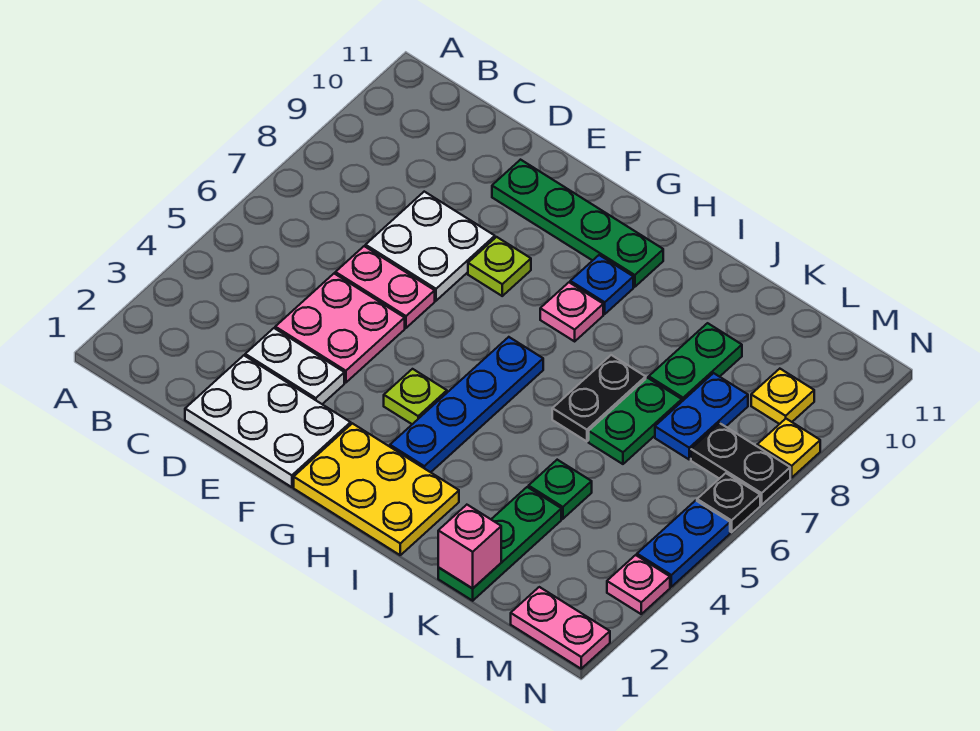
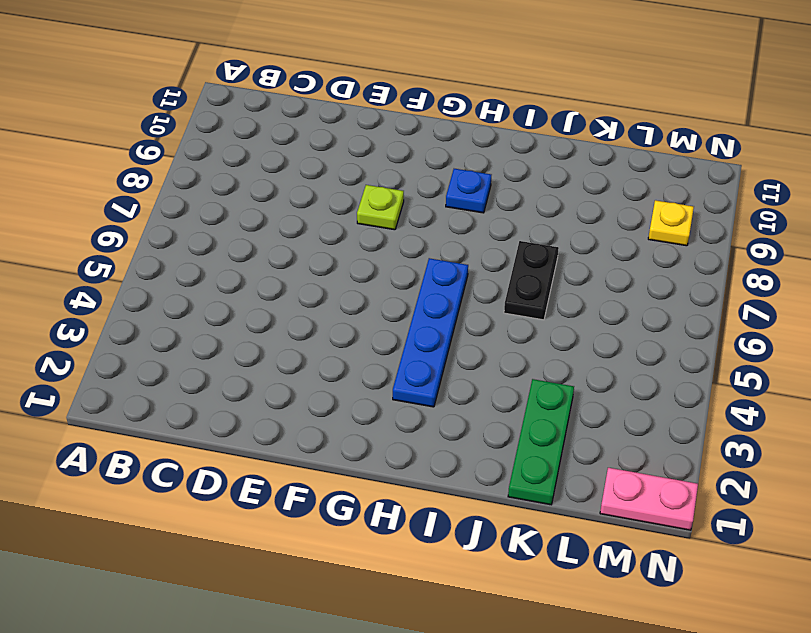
none -> white 2x3 plate [185,355,351,487]
none -> white 1x2 plate [245,328,344,404]
none -> pink 2x2 plate [275,274,405,383]

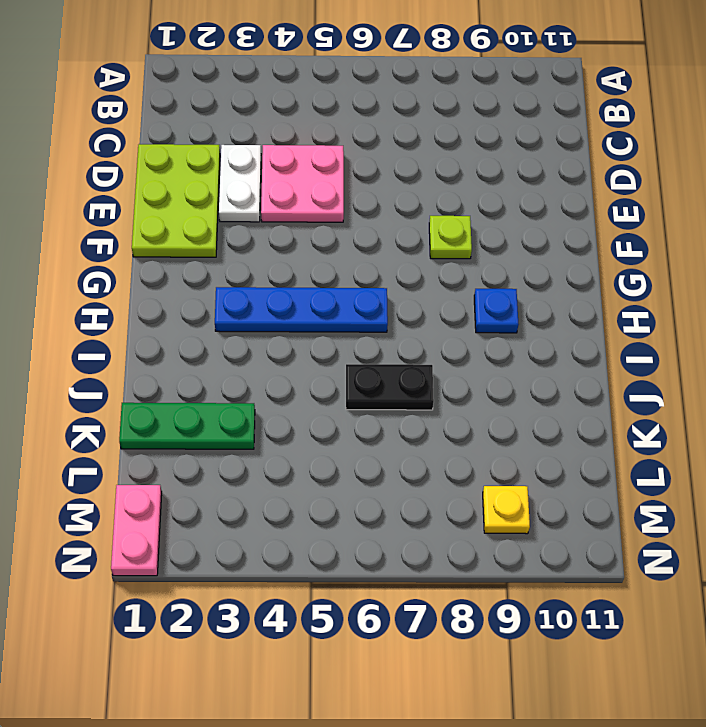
lime 2x3 plate [132,144,220,257] -> white 2x3 plate [185,355,351,487]
none -> pink 1x2 plate [335,246,435,328]
none -> white 2x2 plate [366,192,495,301]
none -> green 1x4 plate [492,160,663,287]

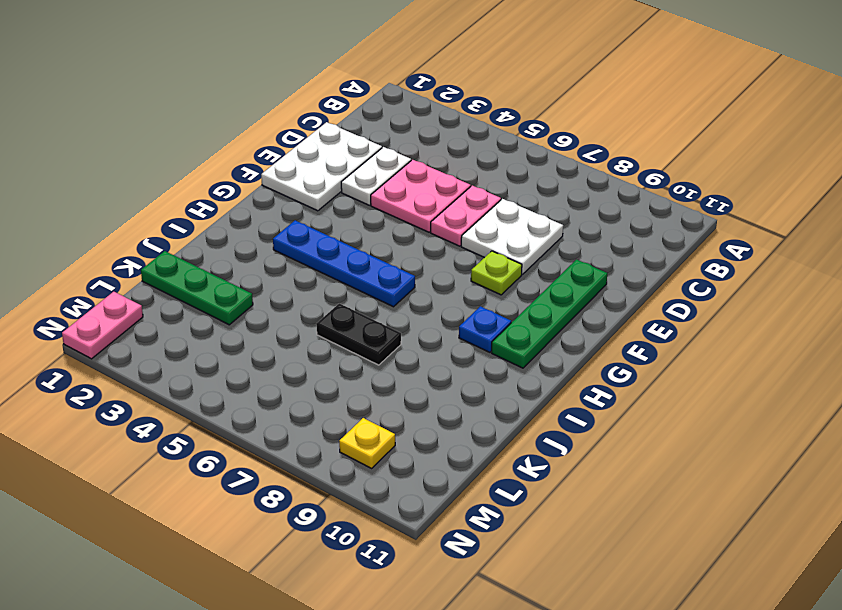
none -> yellow 2x3 plate [294,423,459,555]
none -> lime 1x1 plate [384,369,447,424]
none -> pink 1x1 plate [540,283,603,341]

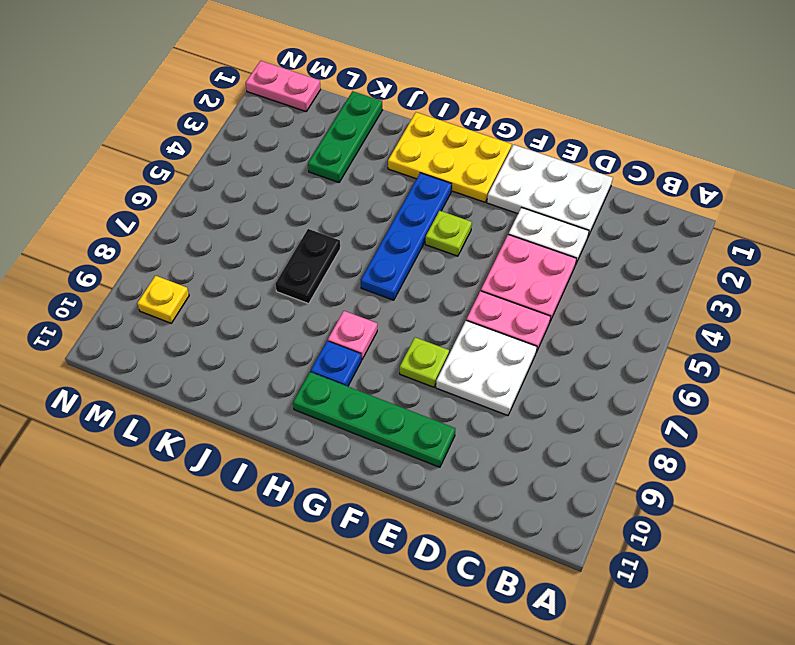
none -> green 1x1 plate [529,460,592,519]
none -> green 1x2 plate [589,378,682,464]
none -> green 1x2 plate [649,323,742,401]

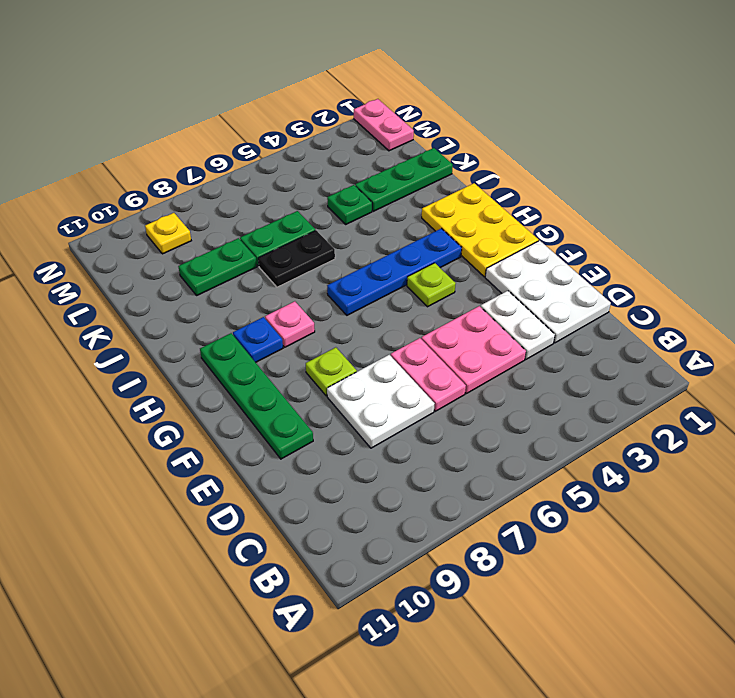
none -> blue 1x2 plate [655,373,748,459]
none -> black 1x2 plate [691,423,790,505]
none -> pink 1x1 plate [607,555,670,614]

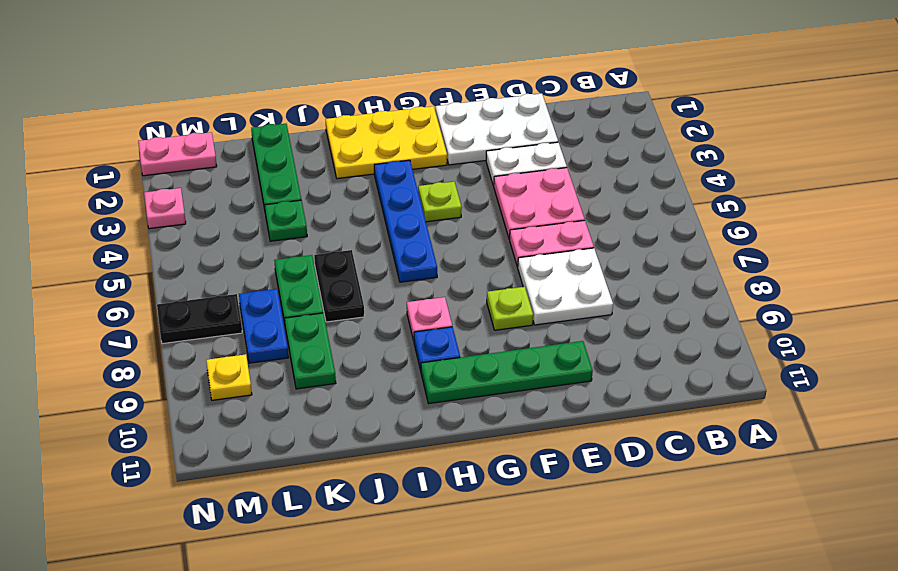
none -> blue 1x2 plate [637,500,730,587]
none -> black 1x1 plate [697,473,760,532]
none -> yellow 1x1 plate [757,419,820,478]

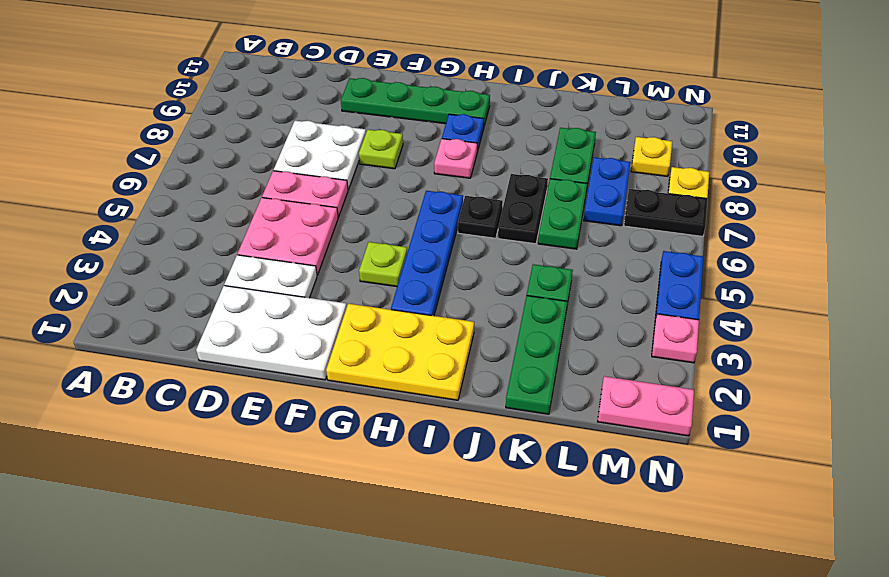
black 1x1 plate [458,196,503,238] -> black 1x1 plate moved to [697,473,760,532]
none -> pink 1x1 brick [438,505,501,588]

